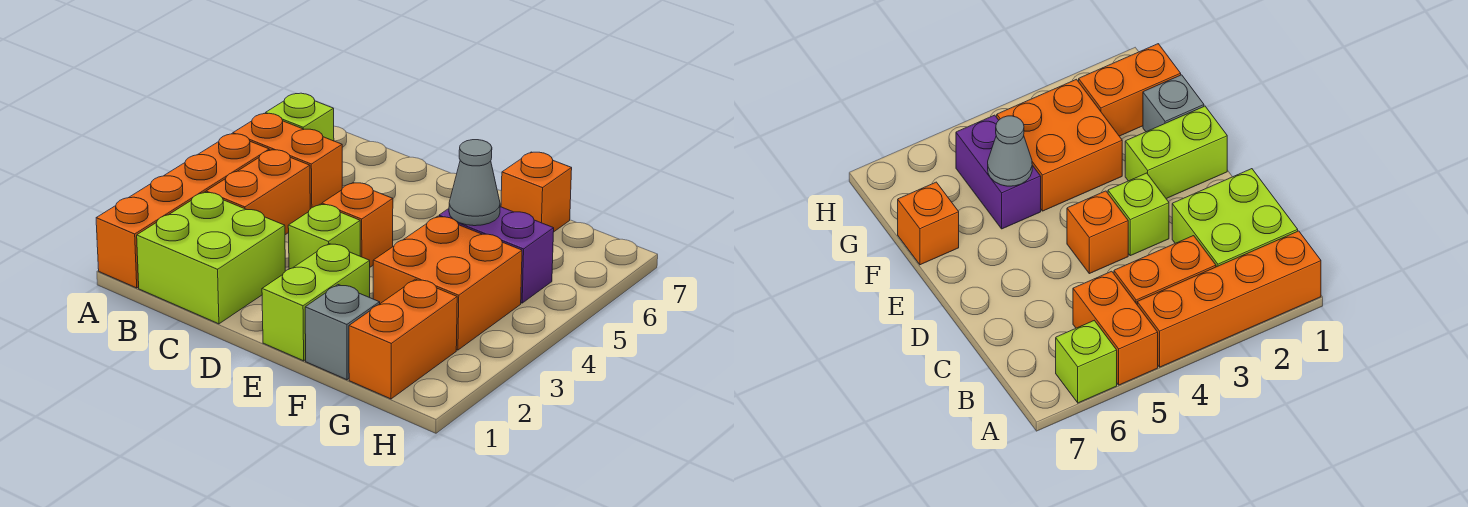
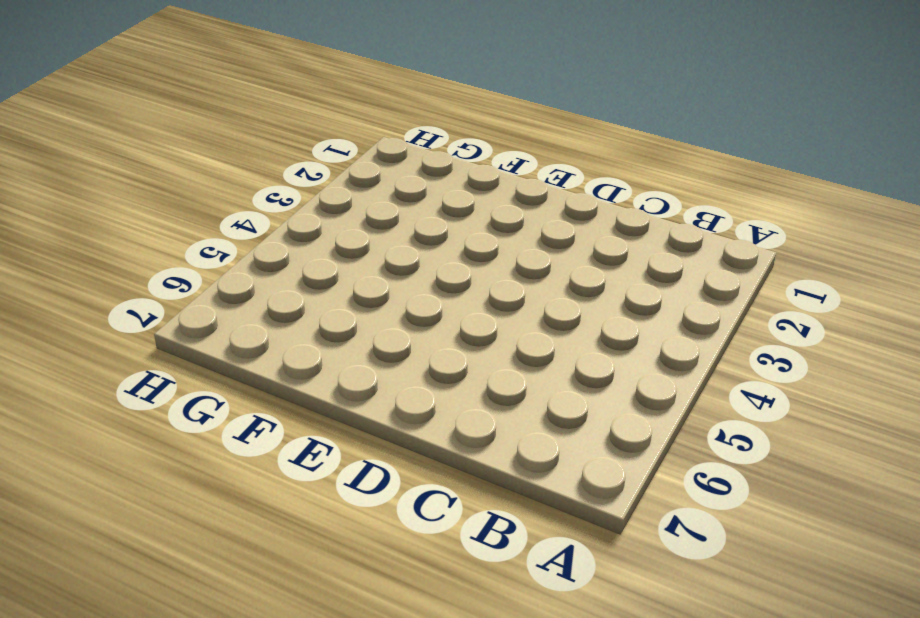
none -> orange 1x4 brick [96,134,269,288]
none -> orange 1x2 brick [233,113,342,209]
none -> lime 1x1 brick [265,93,334,141]

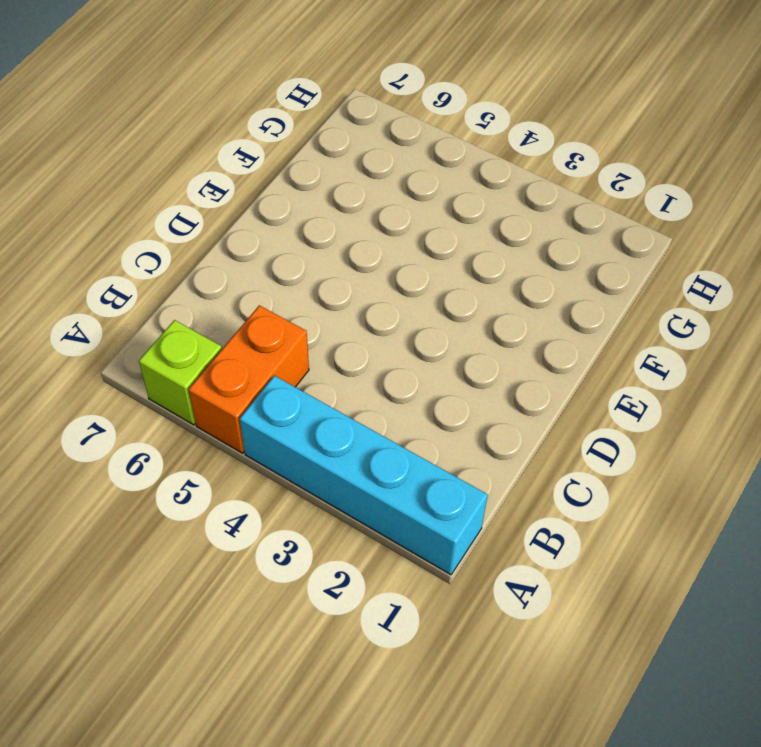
cyan 1x4 brick [240,376,488,575] -> orange 1x4 brick [96,134,269,288]
none -> lime 2x2 brick [137,192,285,324]
none -> orange 1x2 brick [206,150,310,235]
none -> lime 1x1 brick [288,204,360,269]

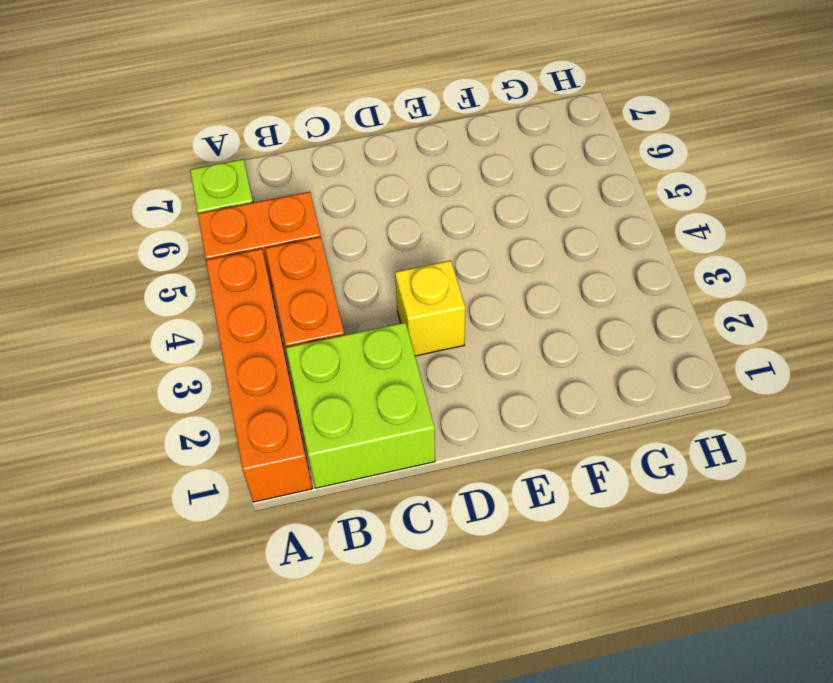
yellow 1x1 brick [395,261,465,356] -> lime 1x1 brick [288,204,360,269]
none -> orange 1x1 brick [322,183,393,267]
none -> lime 1x2 brick [262,244,370,361]
none -> grey 1x1 brick [305,285,380,380]

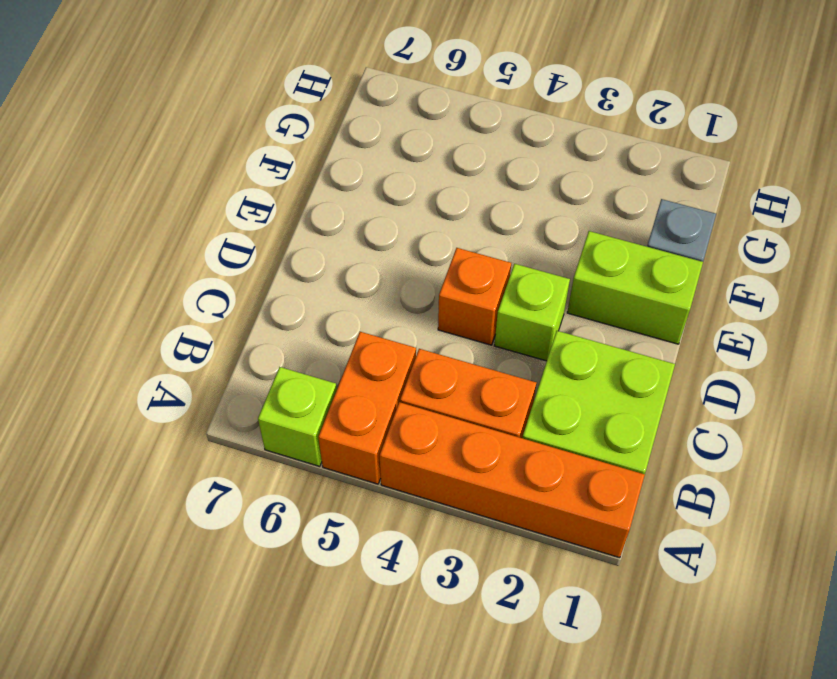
none -> orange 2x2 brick [373,216,522,350]
none -> purple 1x2 brick [439,207,554,303]
none -> orange 1x1 brick [501,152,572,231]

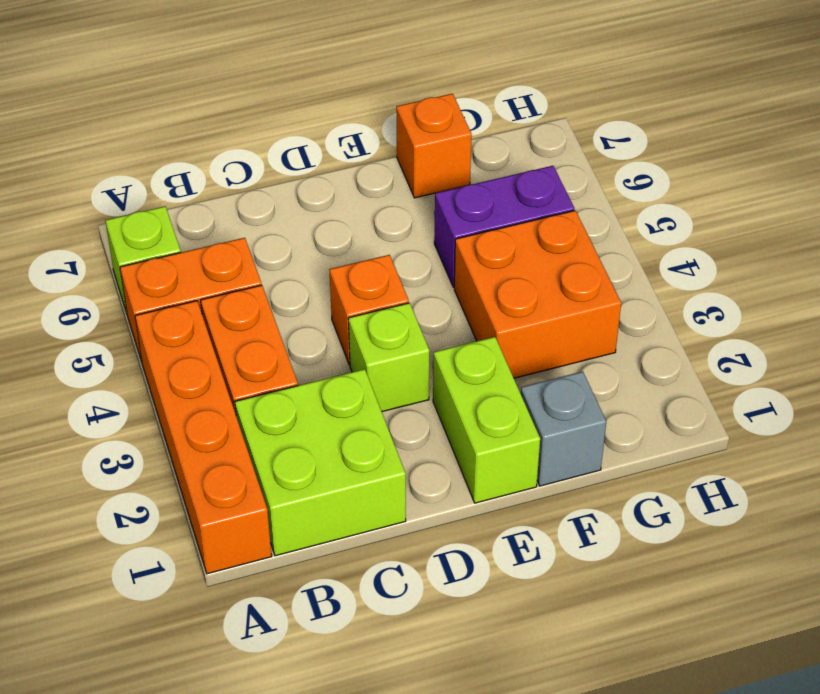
none -> orange 1x2 brick [349,279,457,399]
none -> grey 1x1 cone [449,140,500,226]

